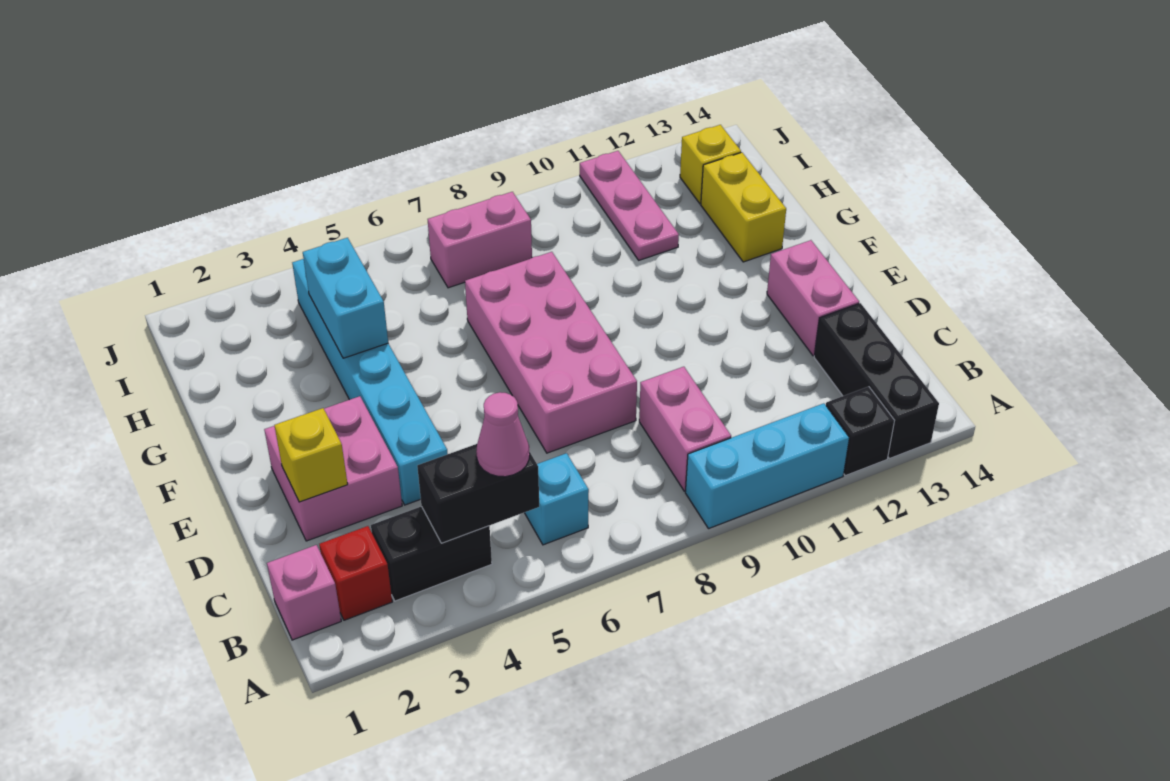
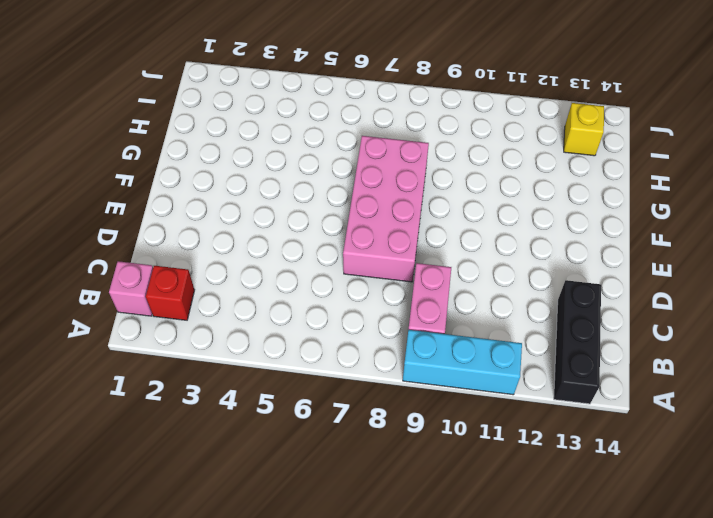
none -> black 1x1 brick [826,387,894,476]
none -> black 1x2 brick [371,506,492,601]
none -> cyan 1x1 brick [524,453,589,545]

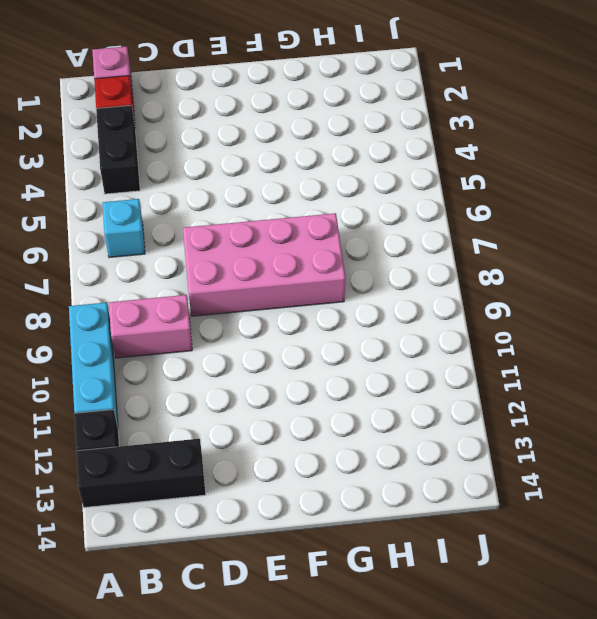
none -> pink 2x2 brick [264,396,402,541]
none -> cyan 1x6 brick [292,259,448,505]
none -> pink 1x2 brick [767,240,859,356]

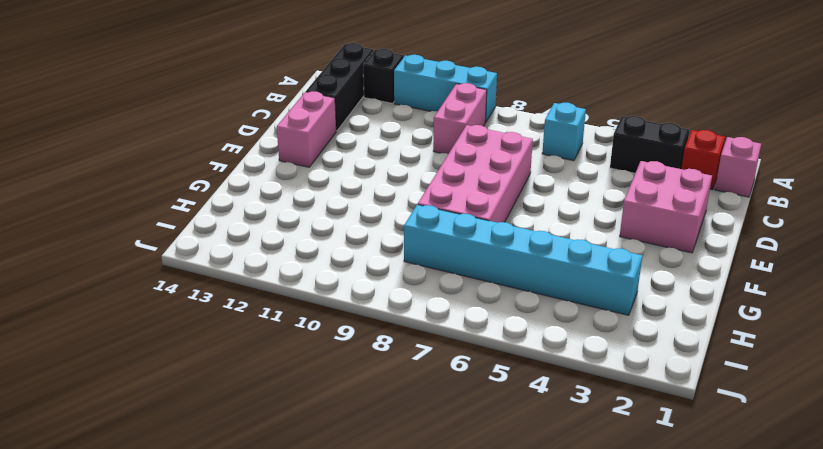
cyan 1x6 brick [404,204,642,315] -> cyan 1x6 brick turned to [292,259,448,505]
none -> yellow 1x2 brick [701,152,786,262]
none -> pink 1x3 plate [580,151,679,260]
none -> pink 1x2 brick [428,192,532,288]

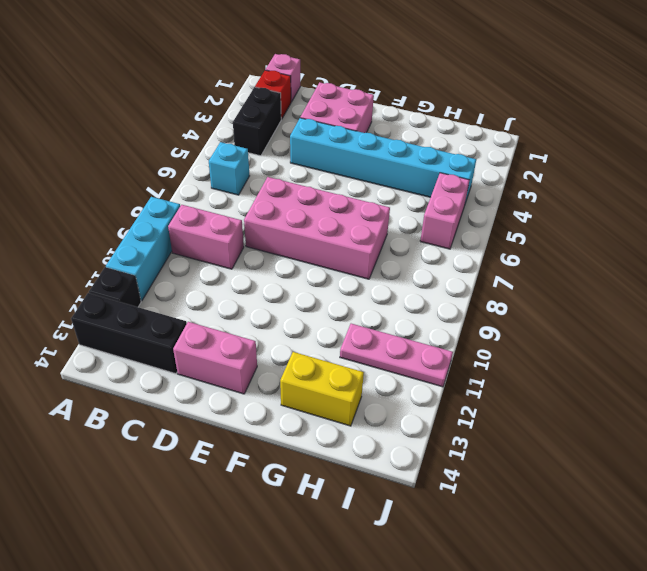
pink 1x2 brick [420,173,469,249] -> pink 1x2 brick moved to [428,192,532,288]
none -> yellow 1x1 brick [680,125,741,204]
none -> black 1x2 brick [417,444,539,543]
none -> yellow 1x1 brick [274,408,348,502]

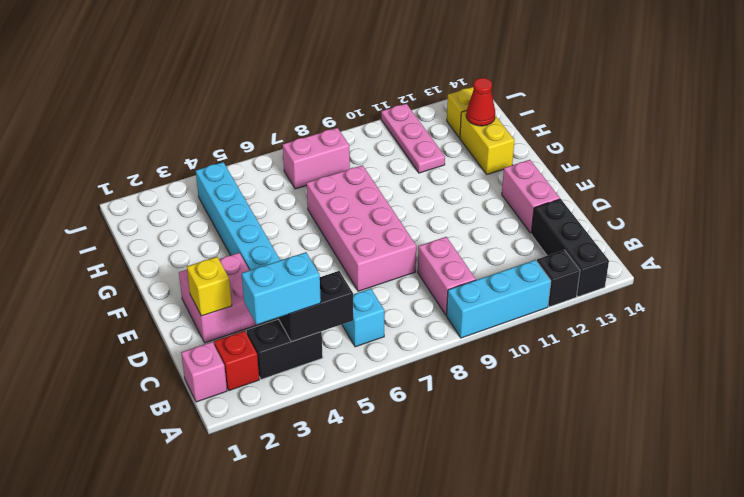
cyan 1x2 brick [242,252,321,325] -> cyan 1x2 brick turned to [303,238,388,358]
red 1x1 cone [466,78,495,126] -> none
none -> pink 1x1 cone [476,392,529,477]

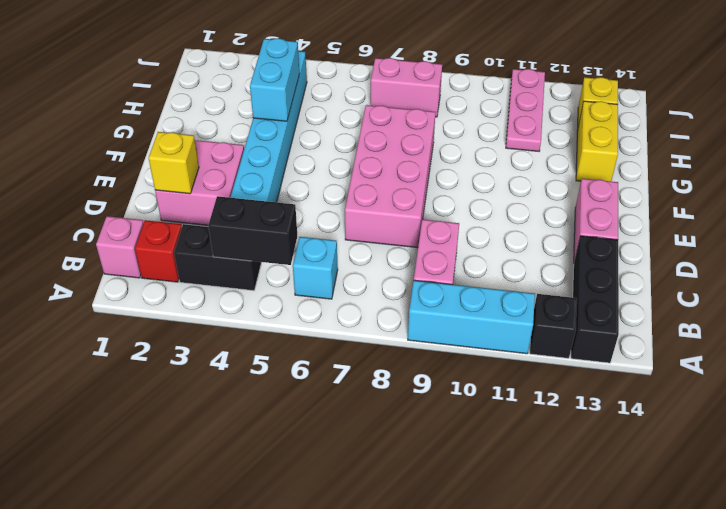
none -> pink 1x1 cone [476,392,529,477]

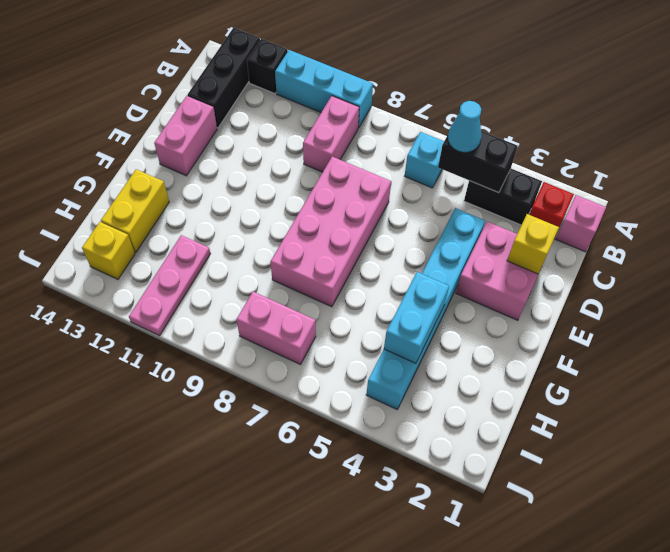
cyan 1x1 cone [448,101,482,152] -> pink 1x1 cone [476,392,529,477]

